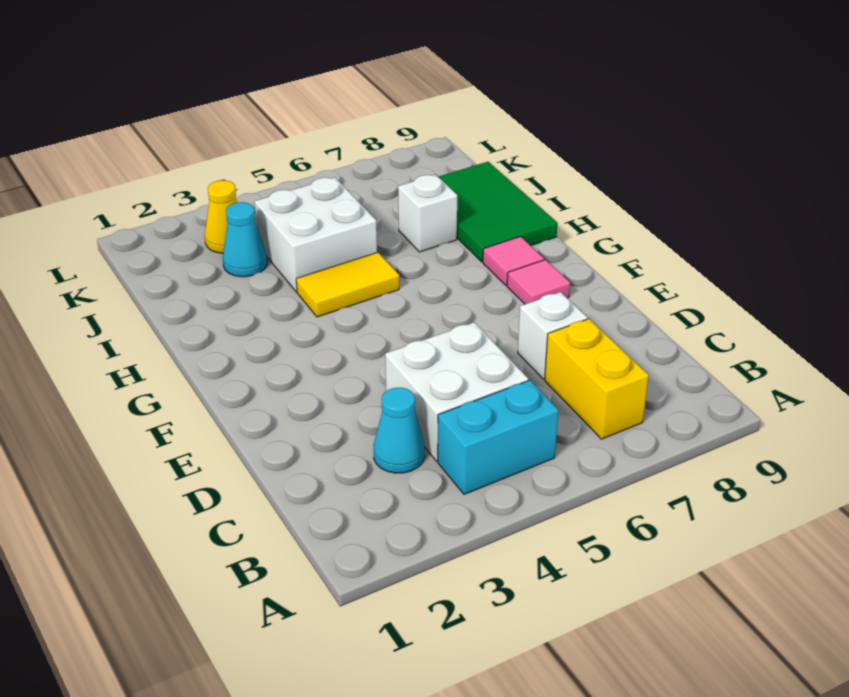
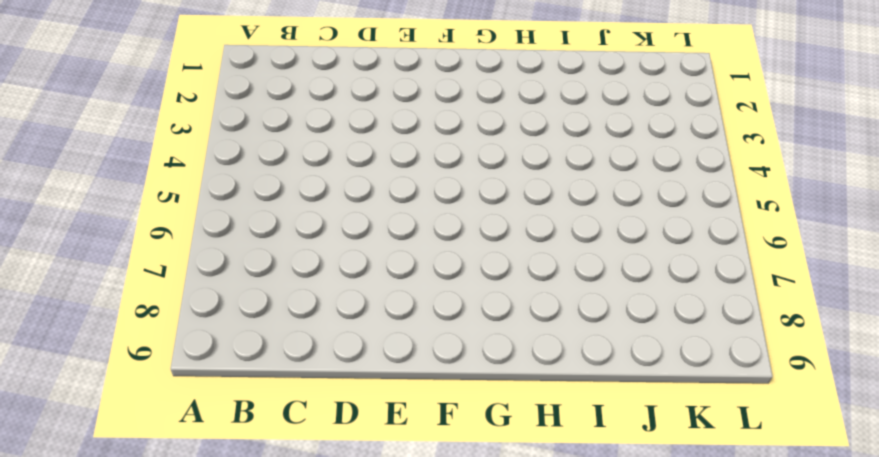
none -> cyan 1x2 brick [438,380,558,494]
none -> yellow 1x2 brick [545,319,649,439]
none -> cyan 1x1 cone [373,388,425,473]

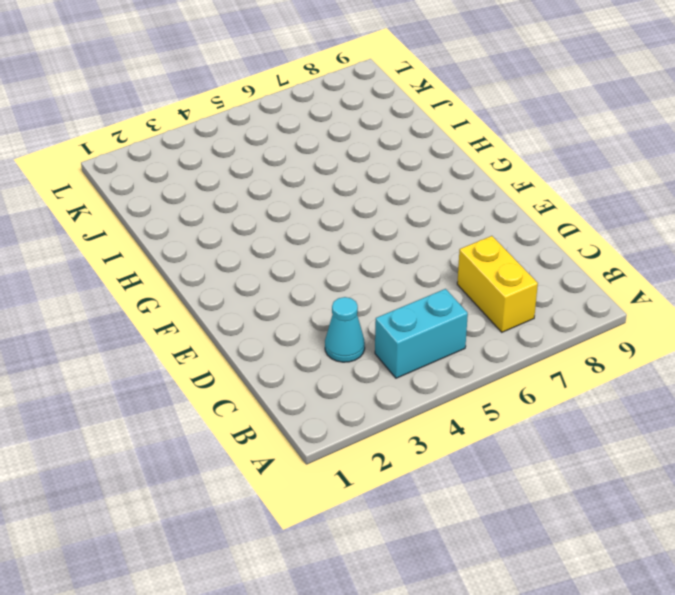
none -> white 2x2 brick [385,322,528,461]
none -> white 1x1 brick [518,292,588,379]
none -> pink 1x1 tile [507,260,570,304]

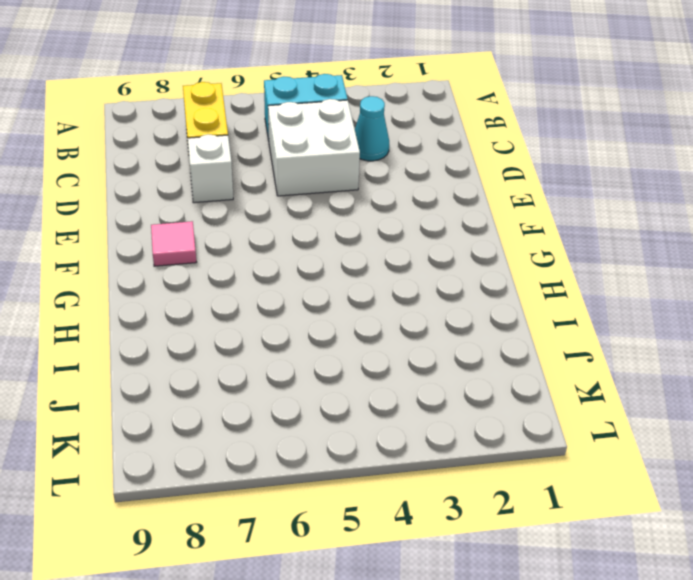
none -> pink 1x1 tile [483,237,544,286]
none -> yellow 1x2 tile [296,252,399,317]
none -> green 2x3 tile [439,162,558,262]

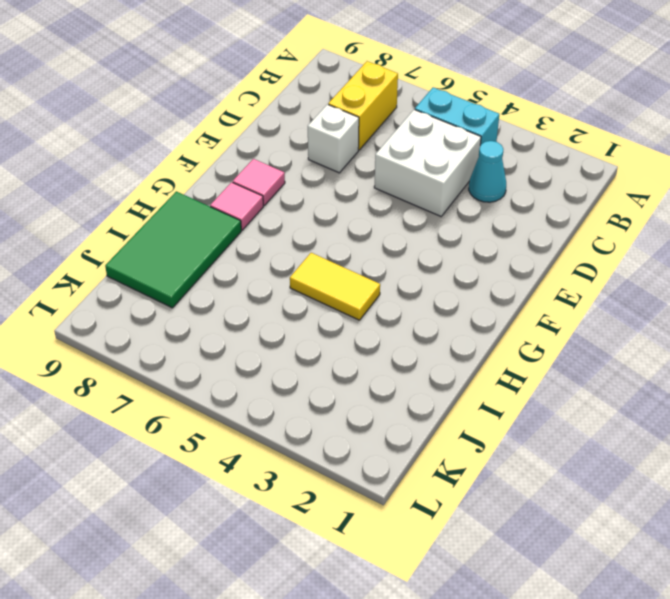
none -> white 2x2 brick [254,177,377,292]
none -> white 1x1 brick [398,175,457,252]
none -> cyan 1x1 cone [223,202,267,277]

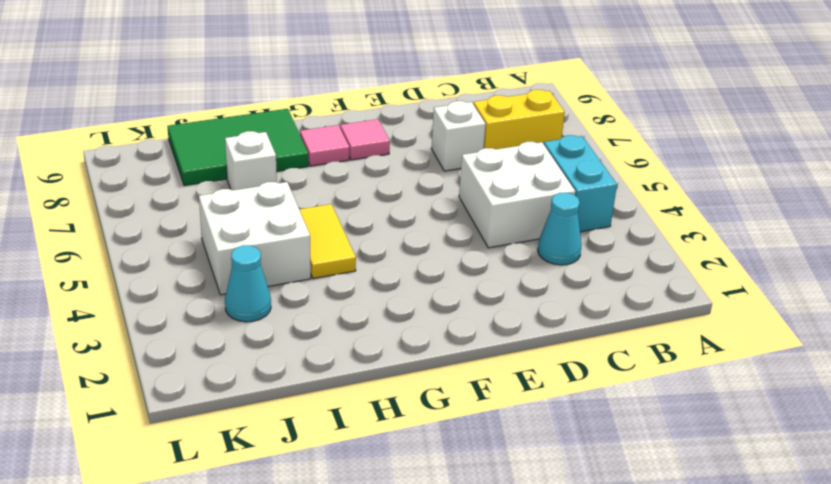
none -> yellow 1x1 cone [205,180,237,253]

